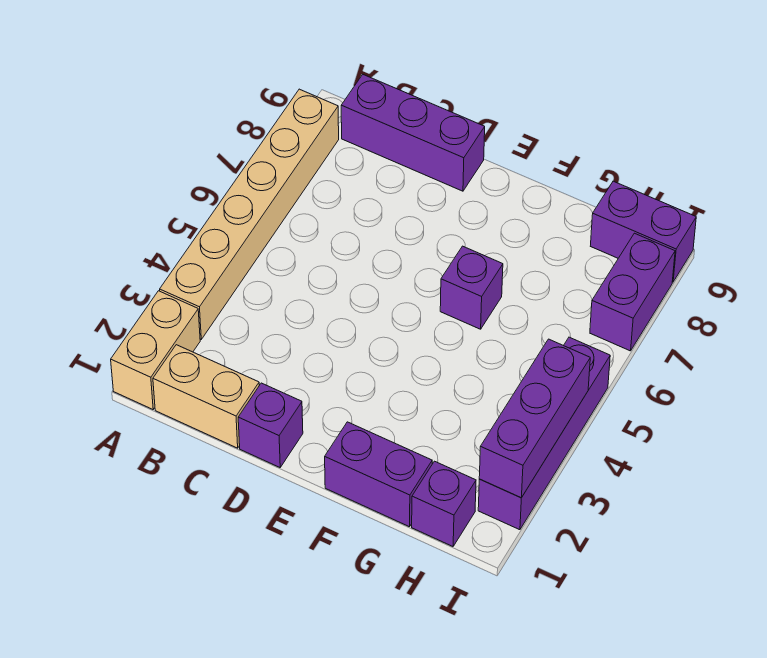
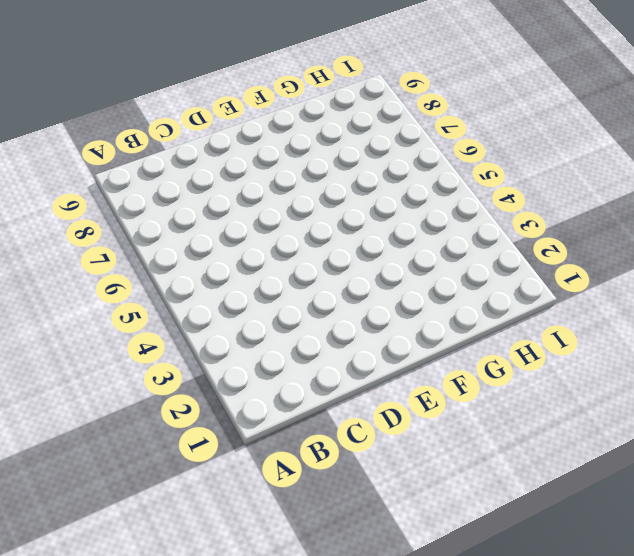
none -> tan 1x2 brick [111,291,200,409]
none -> tan 1x6 brick [160,89,339,339]
none -> tan 1x2 brick [153,345,259,448]

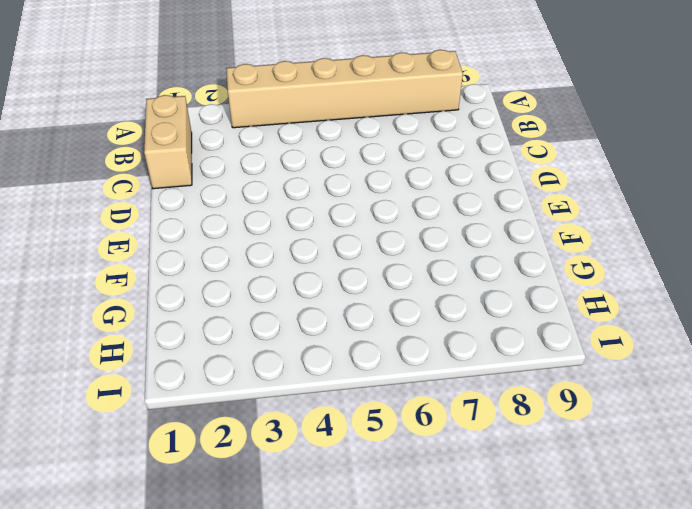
none -> tan 1x2 brick [111,291,200,409]
none -> purple 1x3 brick [341,75,485,191]
none -> purple 1x1 brick [238,383,303,467]

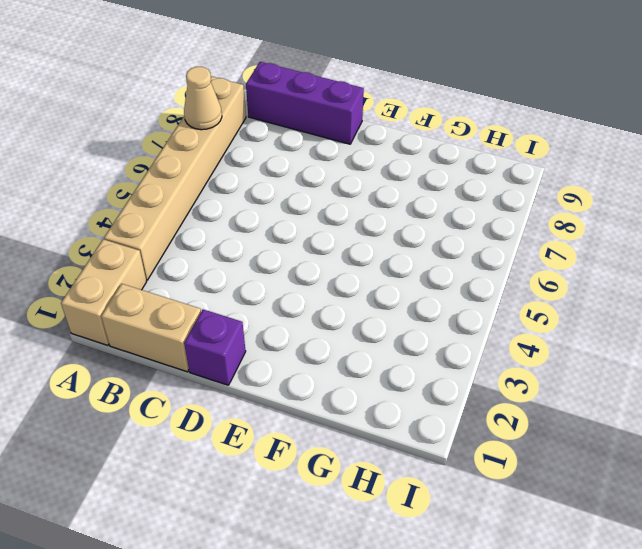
tan 1x1 cone [184,67,222,130] -> none
none -> purple 1x2 brick [325,422,432,527]
none -> purple 1x1 brick [440,246,503,329]
none -> purple 1x1 brick [412,461,476,546]

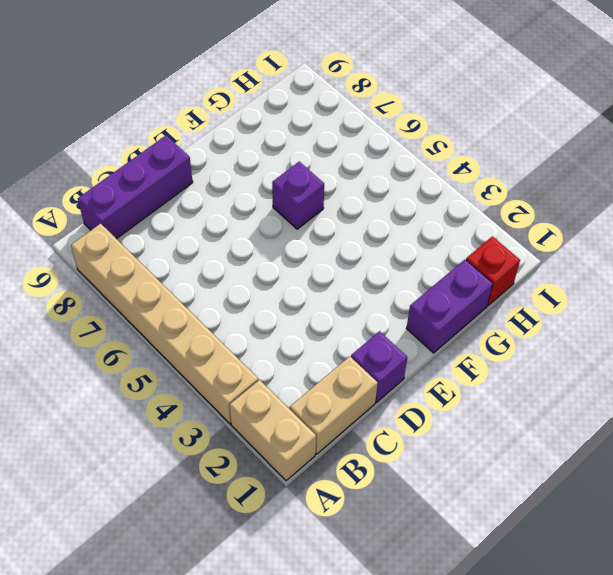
red 1x1 brick [466,236,520,305] -> purple 1x1 brick [412,461,476,546]
none -> purple 1x2 brick [591,181,696,282]
none -> purple 1x4 brick [478,337,610,530]
none -> purple 1x2 brick [590,233,675,351]

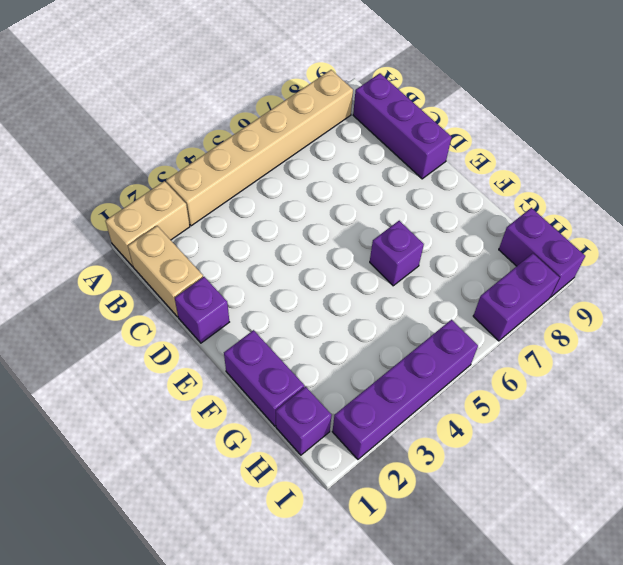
none -> purple 1x3 brick [479,339,590,498]

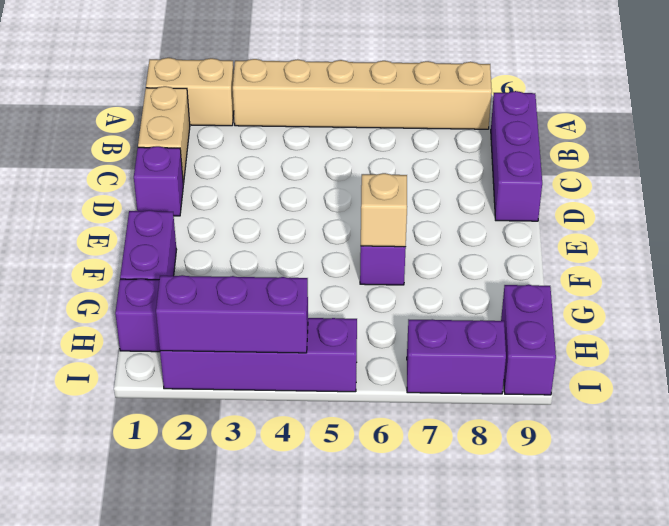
tan 1x1 brick [361,173,407,247] -> none

